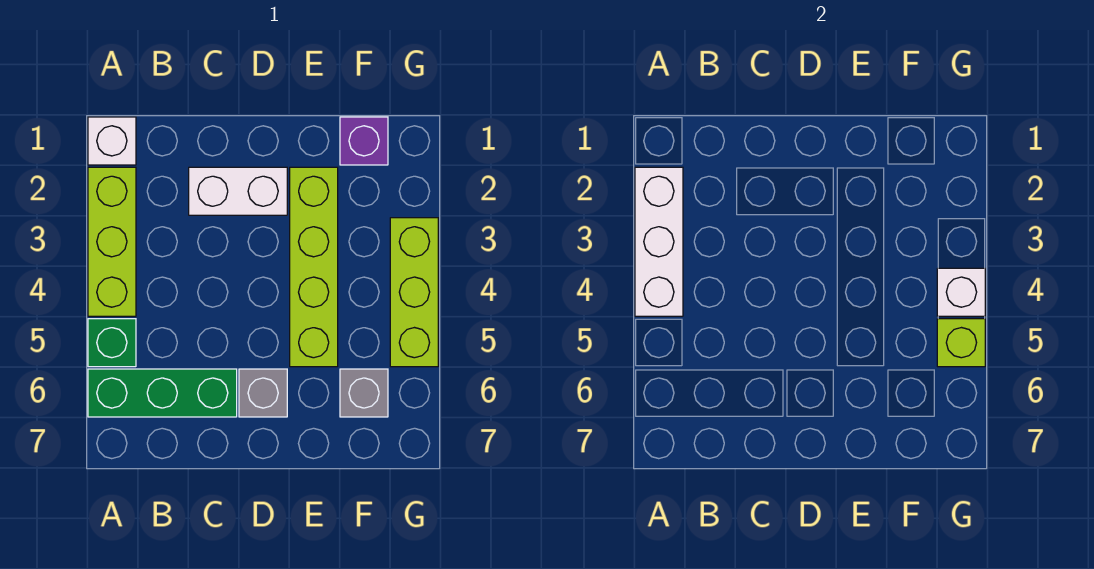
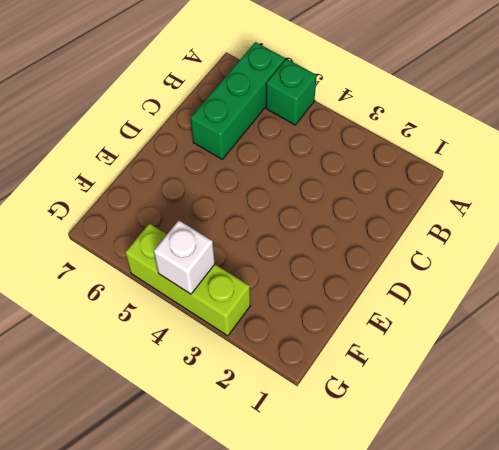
none -> white 1x1 brick [88,117,136,165]
none -> lime 1x3 brick [88,167,136,316]
none -> white 1x2 brick [189,167,287,215]

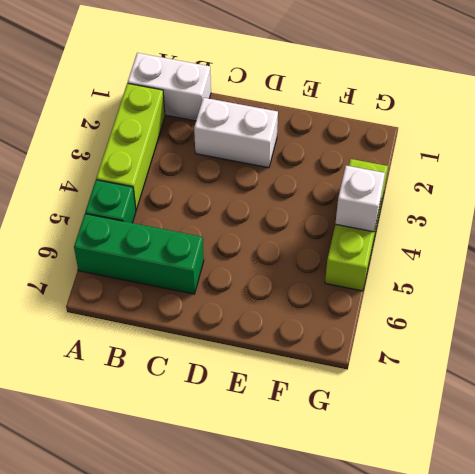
white 1x2 brick [128,53,211,121] -> white 1x1 brick [88,117,136,165]
none -> grey 1x1 brick [239,369,287,417]
none -> lime 1x4 brick [290,167,338,367]
none -> purple 1x1 brick [340,117,388,165]

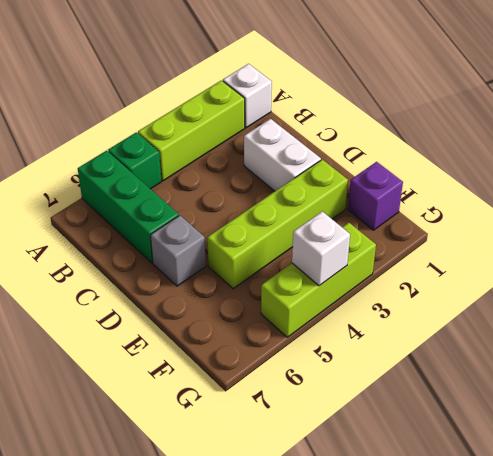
none -> grey 1x1 brick [340,369,388,417]
none -> white 1x3 brick [635,167,683,316]
none -> lime 1x1 brick [937,319,985,367]

